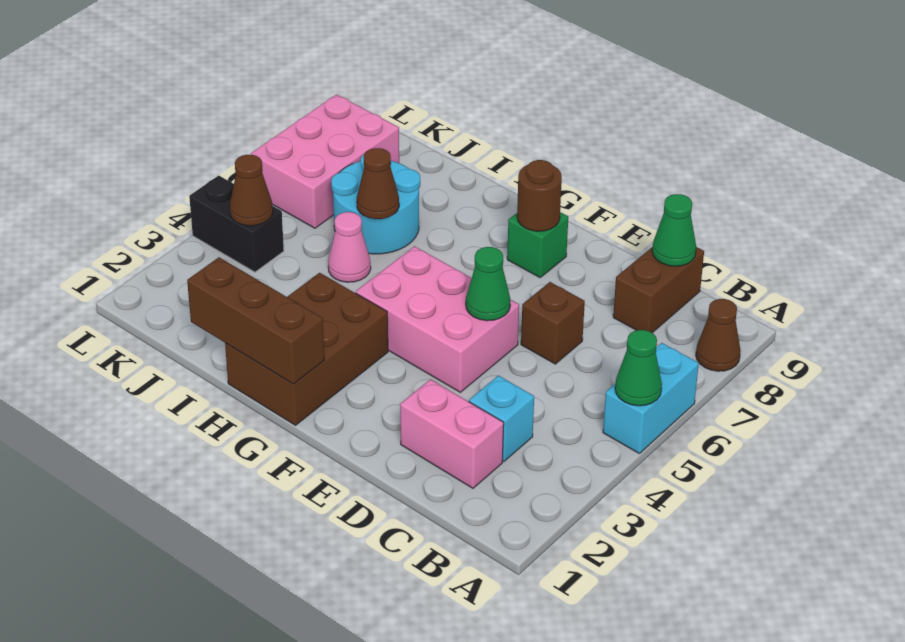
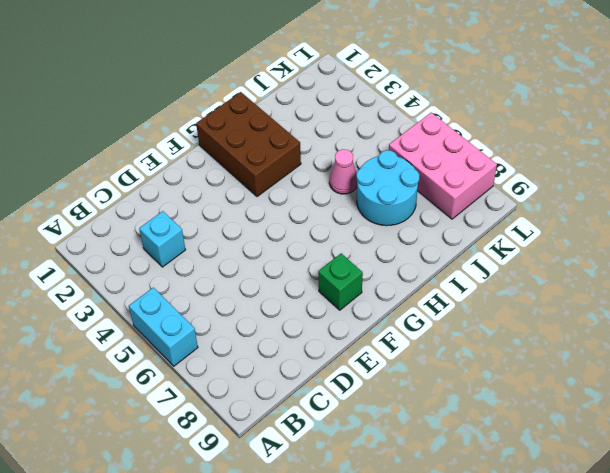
none -> brown 1x1 cone [696,299,741,371]
none -> pink 1x2 brick [400,379,504,488]
none -> brown 1x2 brick [613,247,704,333]

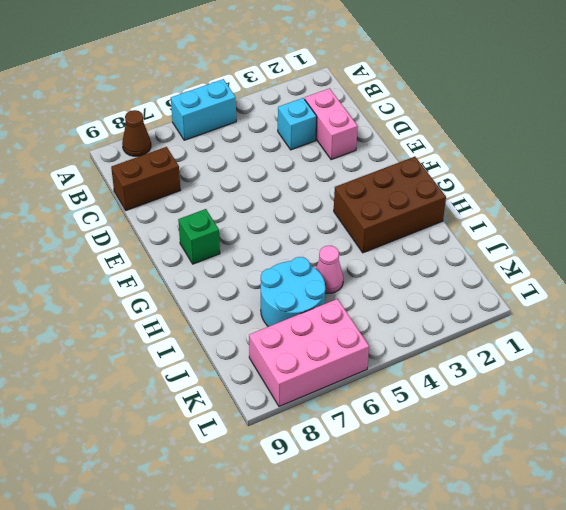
none -> brown 1x1 brick [521,282,585,364]
none -> pink 2x3 brick [356,246,519,392]
none -> black 1x2 brick [189,175,284,272]

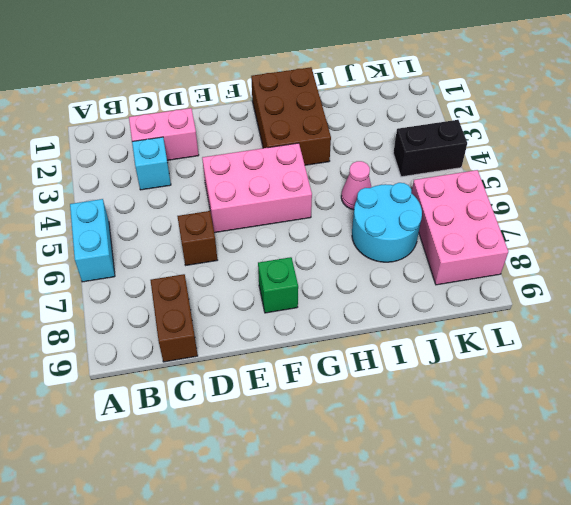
none -> brown 1x1 cone [696,299,741,371]
none -> green 1x1 cone [615,330,662,406]
none -> green 1x1 cone [652,194,696,266]

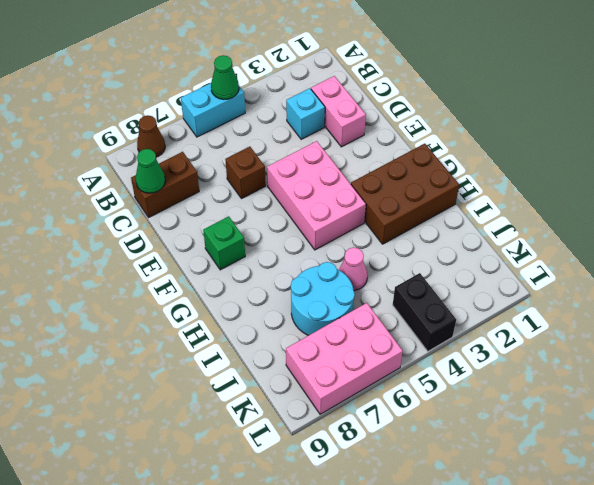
none -> green 1x1 cone [466,247,510,321]
none -> brown 1x1 round brick [517,160,562,231]
none -> brown 1x3 brick [187,257,324,384]

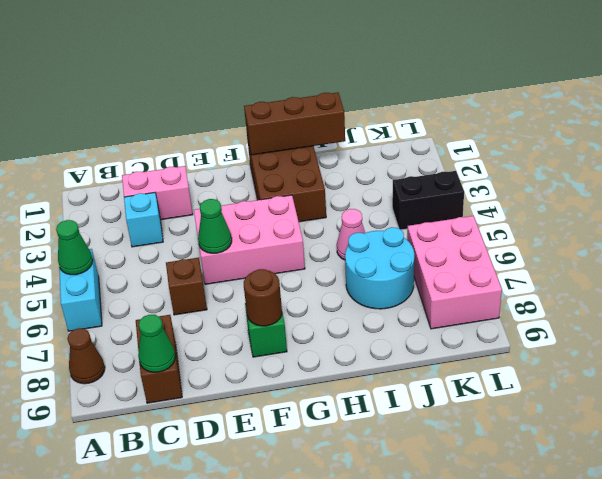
none -> brown 1x1 cone [357,148,399,219]
none -> brown 1x1 cone [230,155,273,226]

